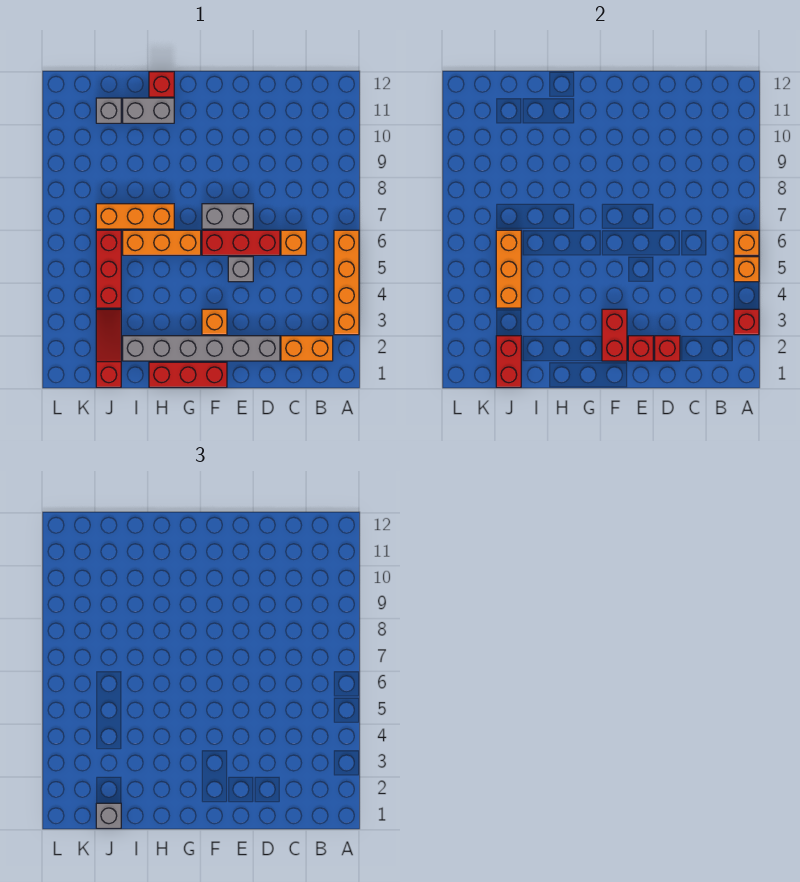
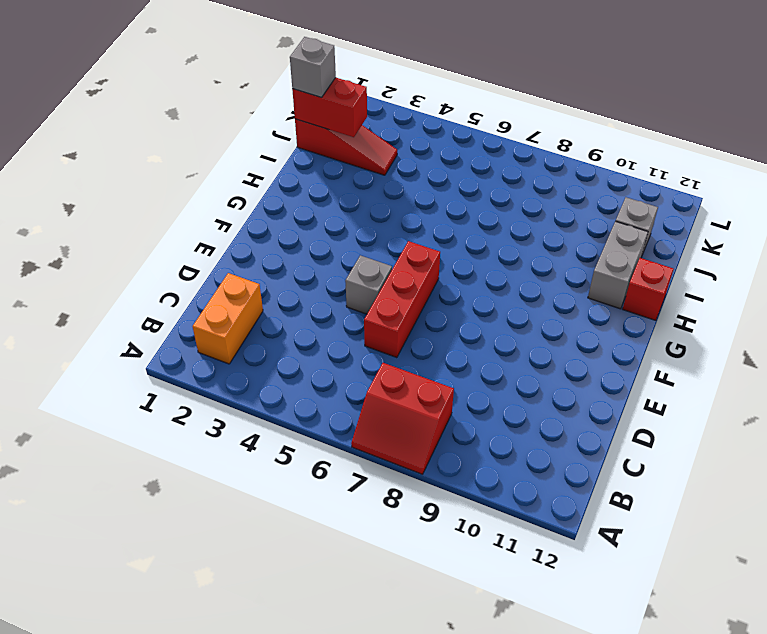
red 2x2 slope [351,363,454,474] -> none
none -> orange 1x4 brick [334,230,359,335]
none -> orange 1x1 brick [281,230,306,255]
none -> grey 1x6 brick [123,336,280,361]

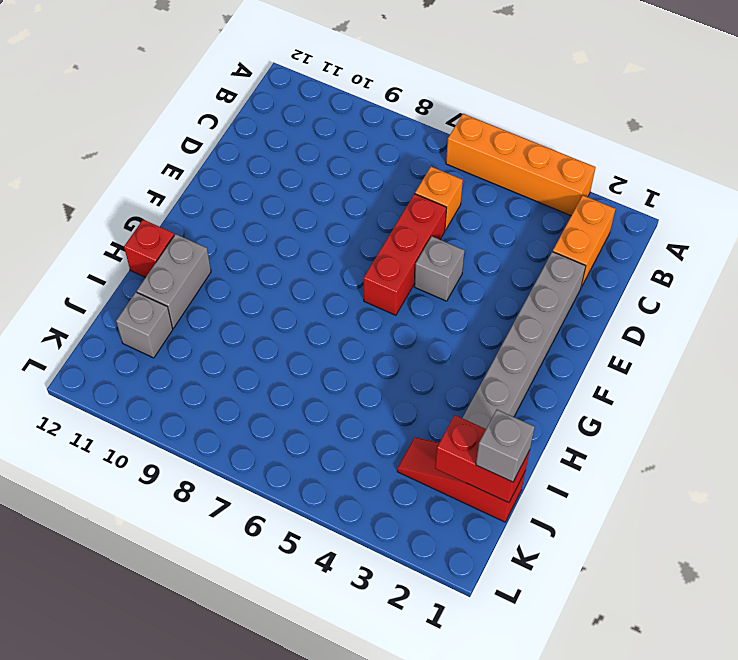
none -> grey 1x2 brick [202,204,253,229]
none -> red 1x3 brick [149,362,227,387]
none -> orange 1x1 brick [202,309,227,335]

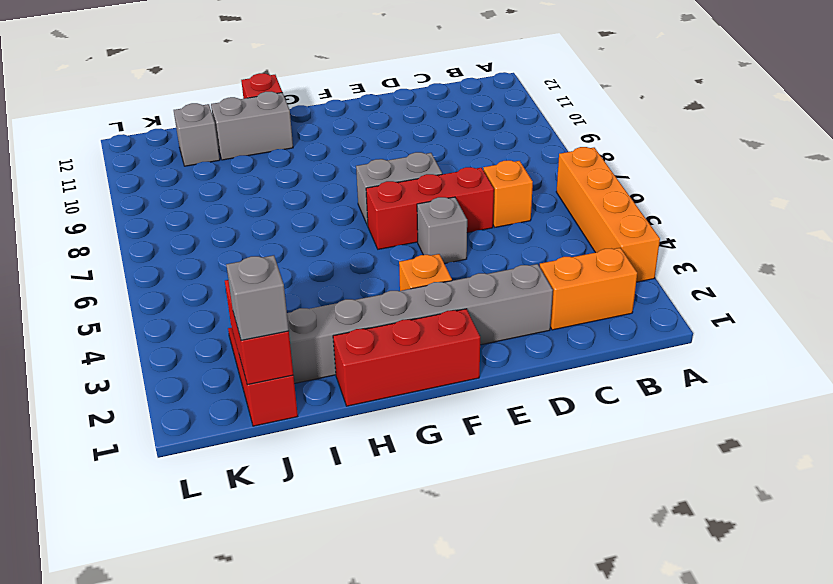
none -> orange 1x3 brick [123,230,201,255]
none -> orange 1x3 brick [96,204,174,229]
none -> red 1x3 brick [96,230,121,308]

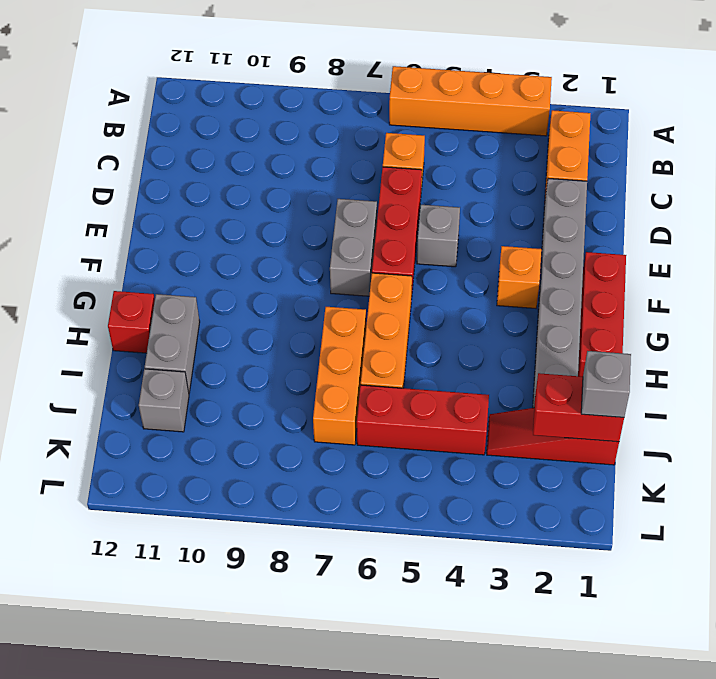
none -> red 1x1 brick [734,309,759,335]
none -> orange 1x1 brick [734,257,759,282]
none -> orange 1x1 brick [734,230,759,255]

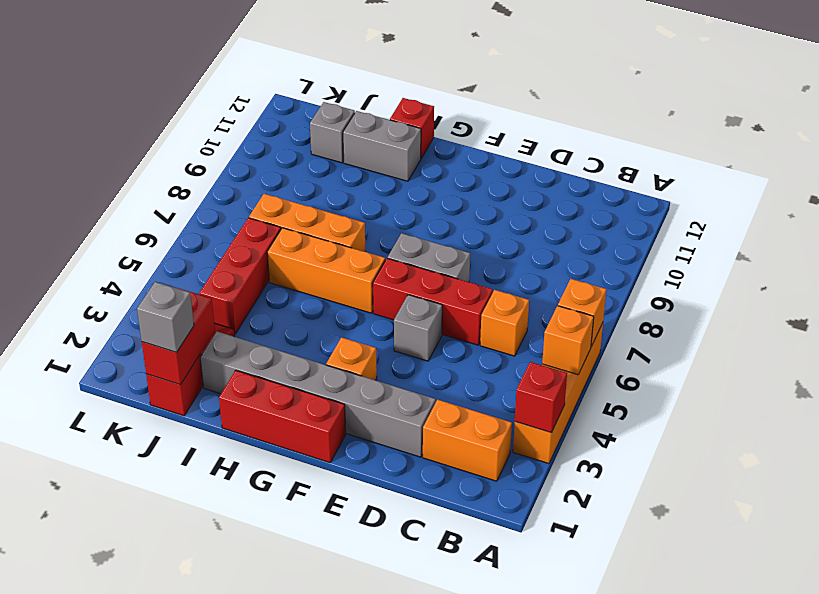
none -> red 1x1 brick [655,336,680,361]
none -> red 1x1 brick [628,336,653,361]
none -> red 1x2 brick [602,309,627,361]

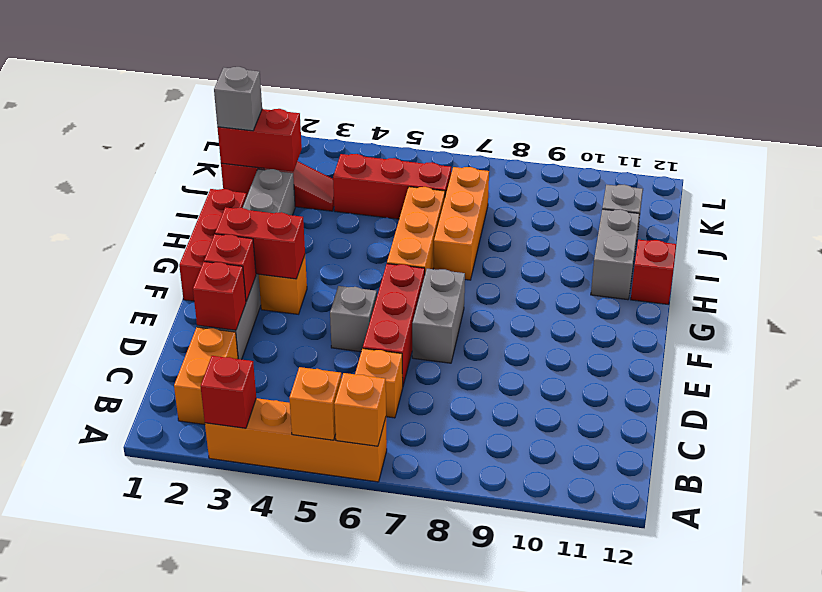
none -> orange 1x3 brick [496,230,521,308]

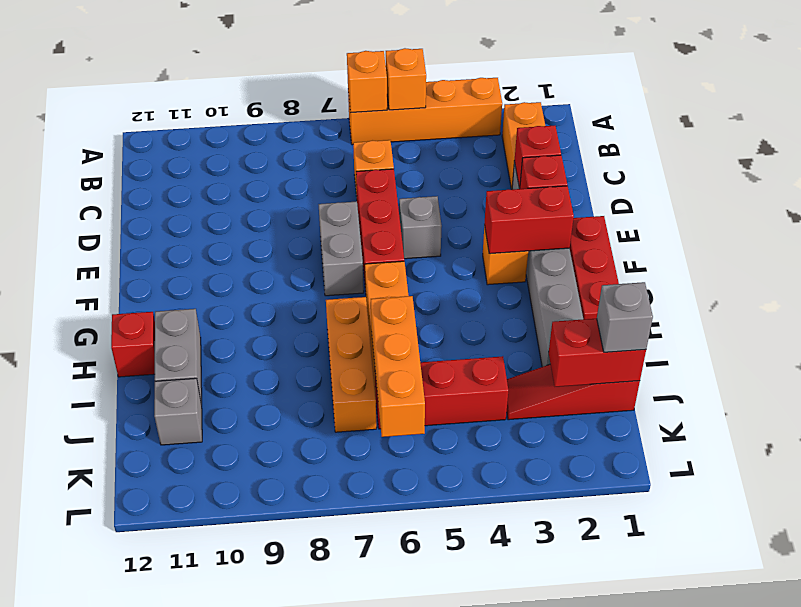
orange 1x3 brick [371,296,425,437] -> orange 1x3 brick turned to [496,230,521,308]
none -> red 1x1 brick [734,309,759,335]

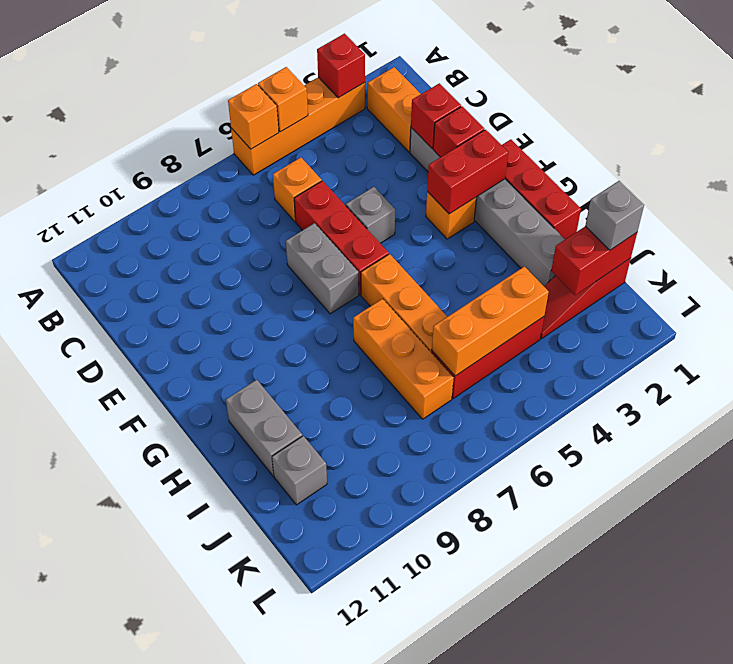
none -> red 1x1 brick [149,72,174,97]

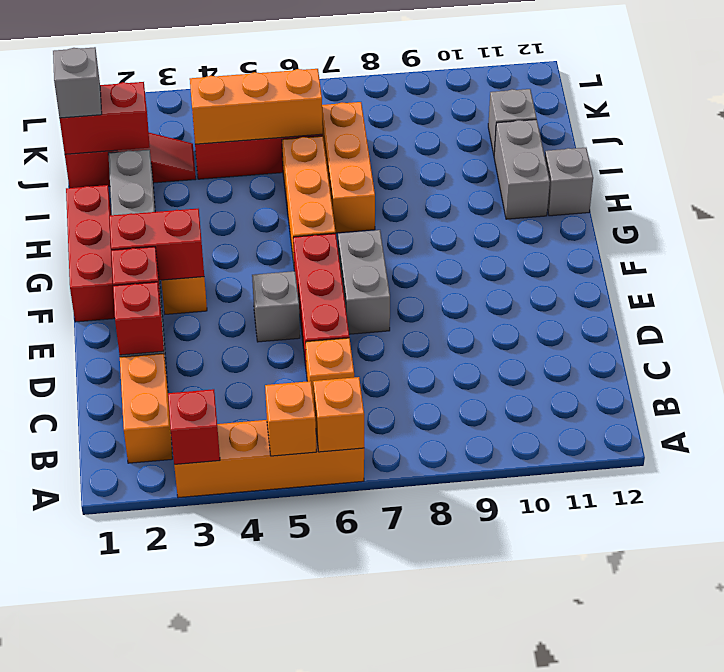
grey 1x1 brick [545,148,593,216] -> red 1x1 brick [149,72,174,97]

